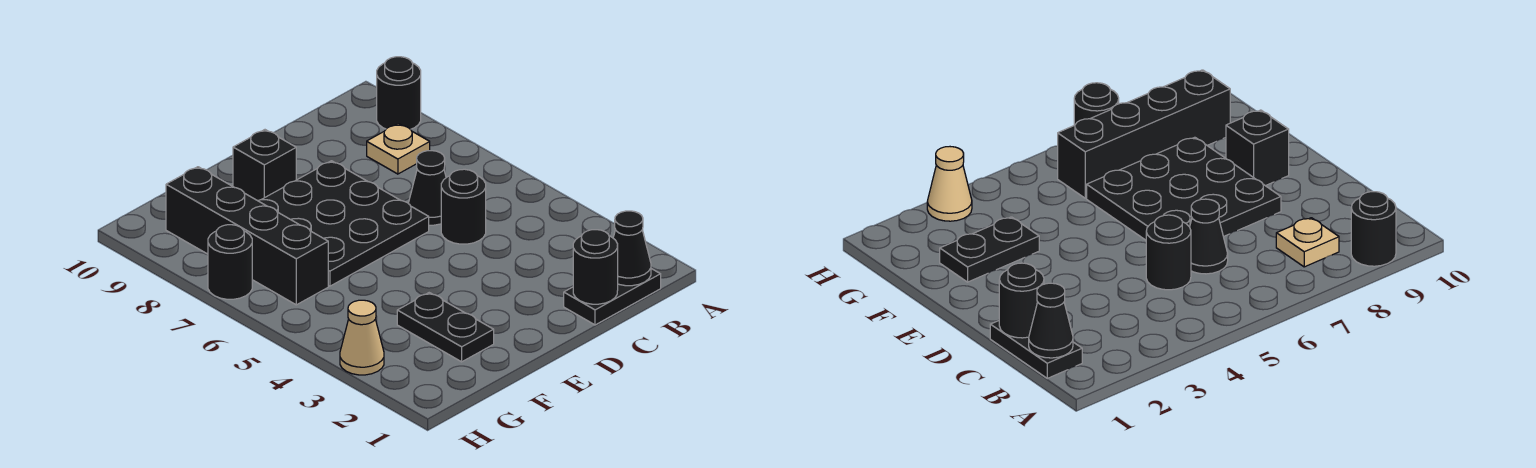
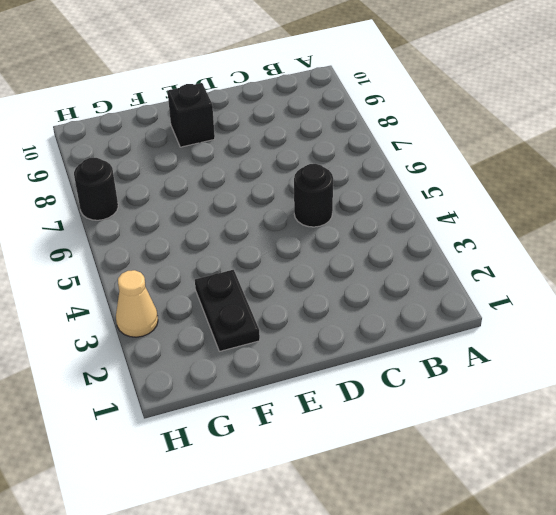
none -> black 1x1 round brick [377,57,421,129]
none -> black 1x2 plate [564,269,661,325]
none -> tan 1x1 plate [367,124,430,174]

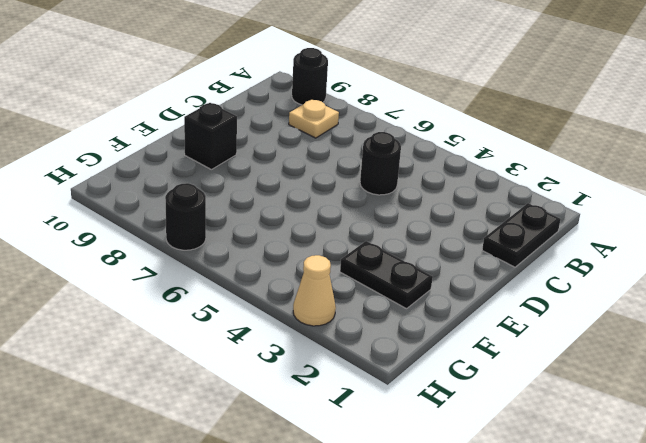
none -> black 1x1 cone [409,151,446,225]
none -> black 3x3 plate [258,161,429,286]
none -> black 1x4 brick [166,167,328,305]

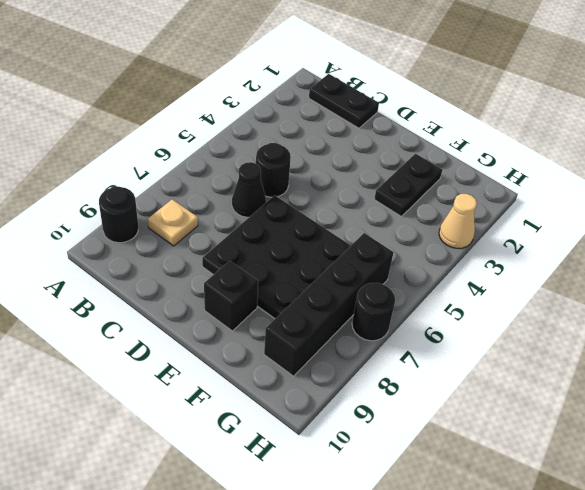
none -> black 1x1 cone [613,211,651,286]
none -> black 1x1 round brick [573,230,618,304]

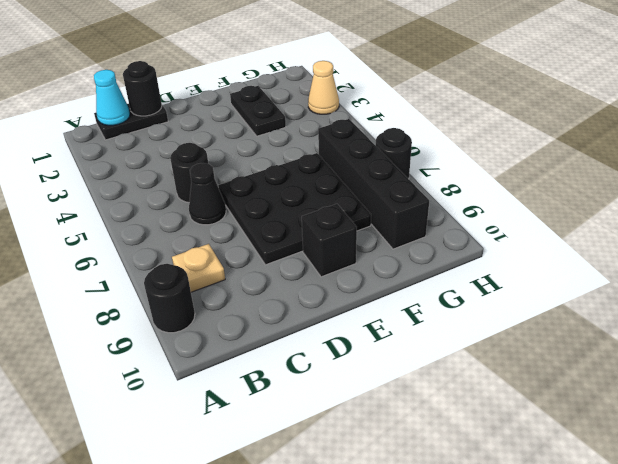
cyan 1x1 cone [94,70,130,125] -> black 1x1 cone [613,211,651,286]

